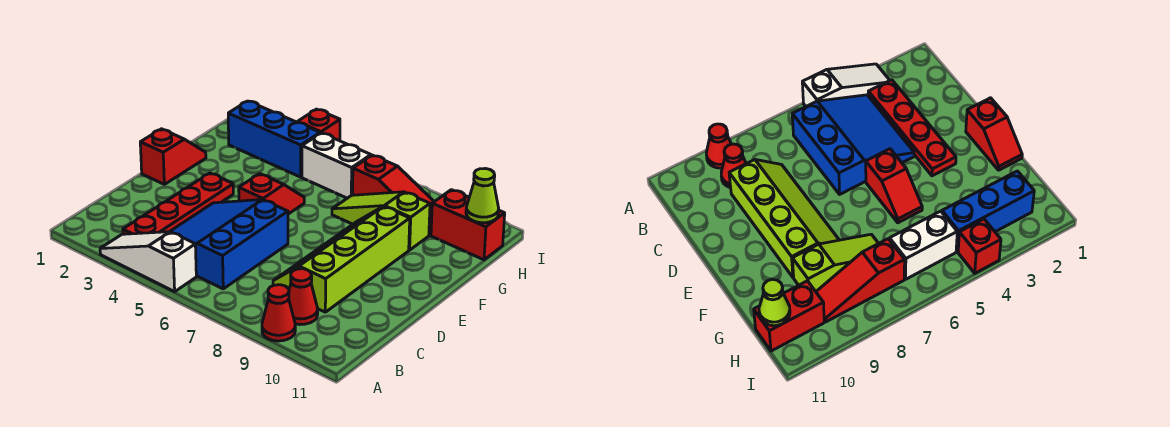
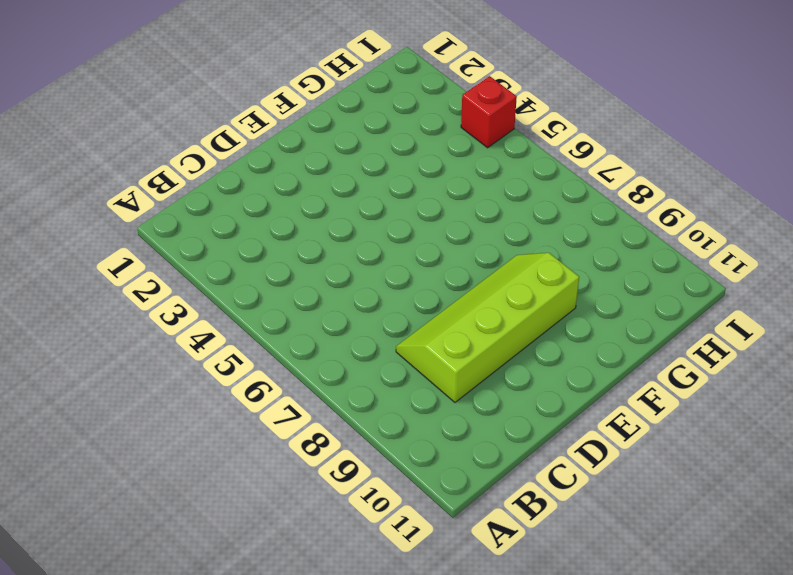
none -> white 1x3 slope [100,232,196,292]
none -> red 1x1 cone [262,285,295,341]
none -> red 1x4 plate [123,173,233,234]

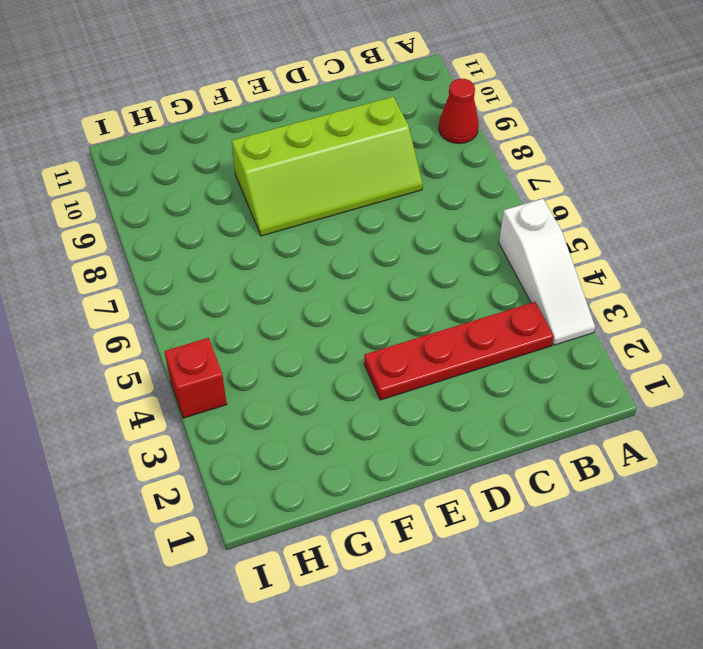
none -> blue 3x3 slope [170,200,288,289]
none -> red 1x1 cone [289,269,318,325]
none -> red 1x2 slope [140,129,206,184]

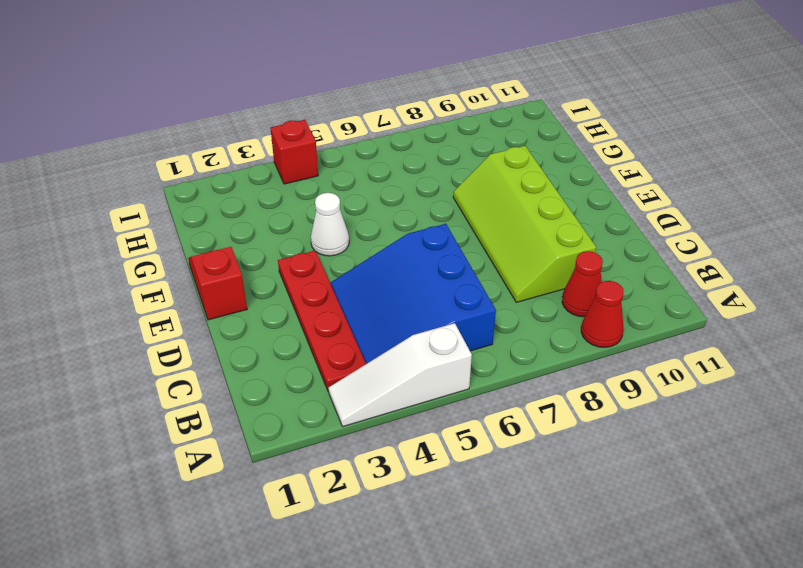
white 1x1 cone [311,193,349,256] -> none
none -> red 1x2 slope [239,174,304,214]
none -> lime 1x3 slope [332,192,430,250]
none -> blue 1x3 brick [228,101,320,177]

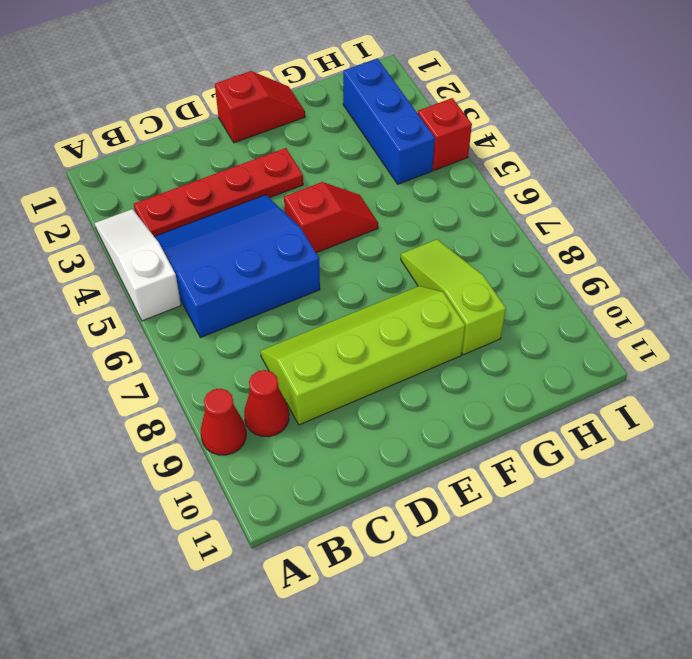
none -> white 1x2 brick [302,133,371,198]
none -> red 1x3 slope [353,155,434,235]
none -> red 1x2 brick [431,190,505,260]

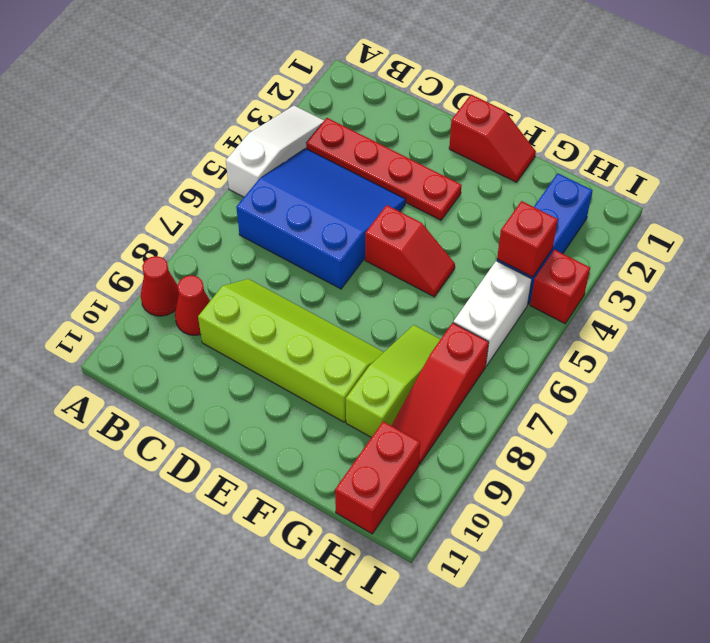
red 1x1 brick [497,201,558,277] -> none
none -> lime 1x1 cone [466,169,499,223]

